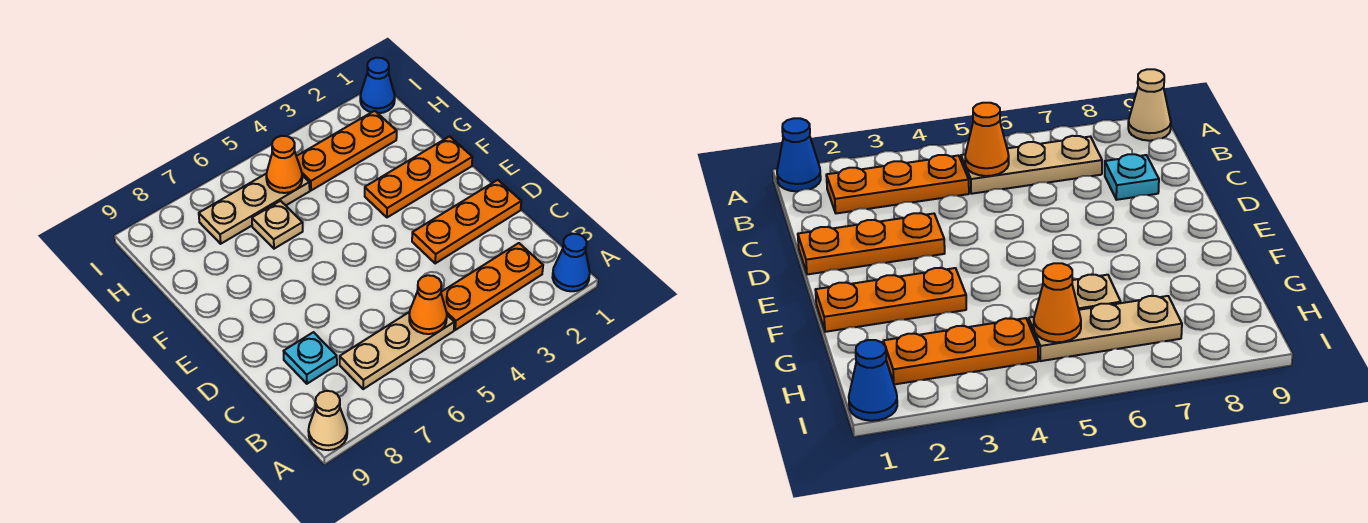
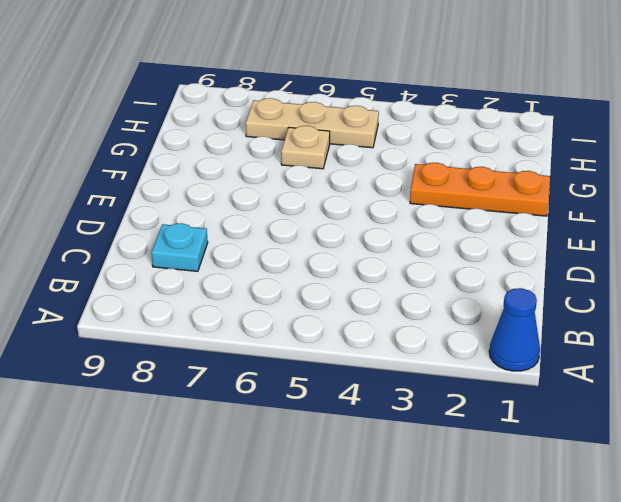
none -> tan 1x1 cone [308,391,347,450]
none -> orange 1x3 plate [441,243,543,330]
none -> tan 1x3 plate [340,312,454,389]

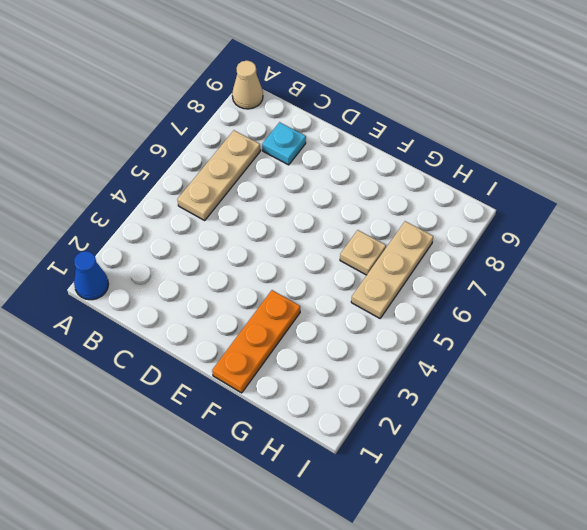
none -> orange 1x3 plate [441,243,543,330]
none -> orange 1x3 plate [412,180,521,263]
none -> orange 1x3 plate [296,111,397,190]

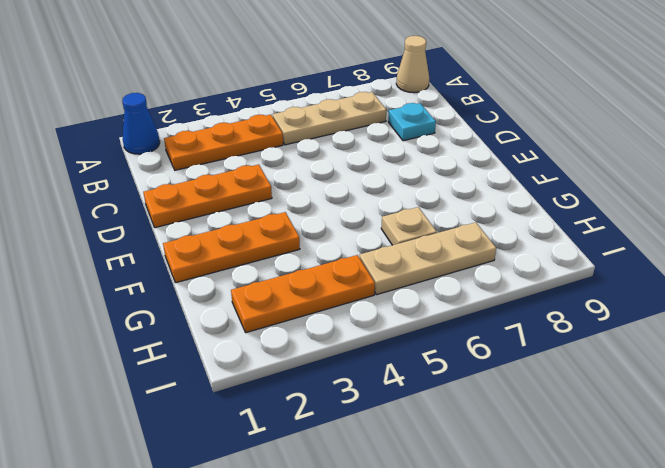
none -> blue 1x1 cone [360,58,395,113]
none -> orange 1x1 cone [409,275,447,334]
none -> orange 1x1 cone [266,136,302,193]

